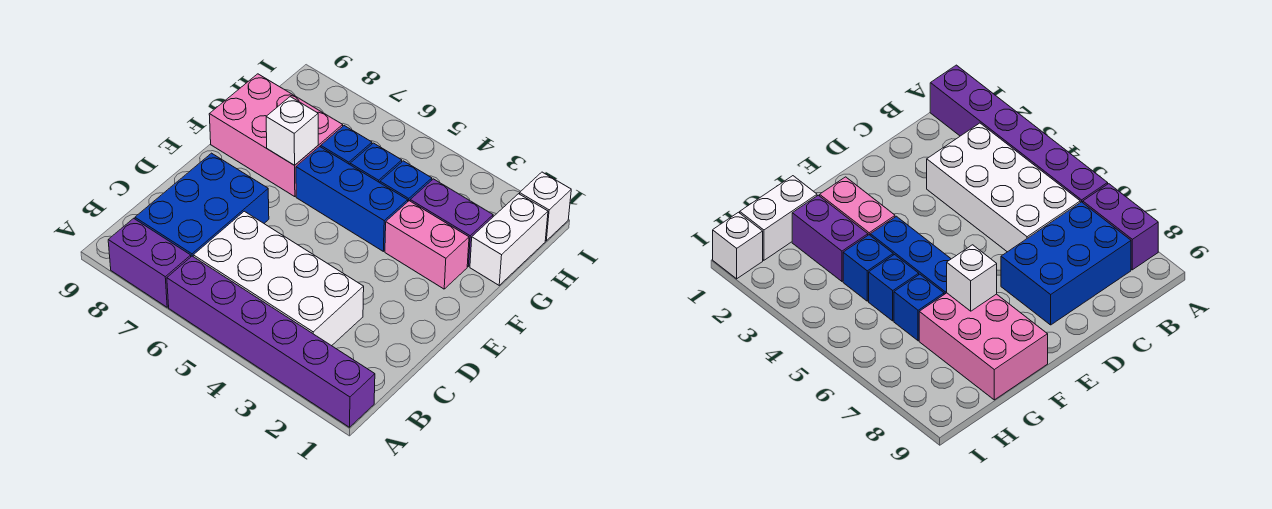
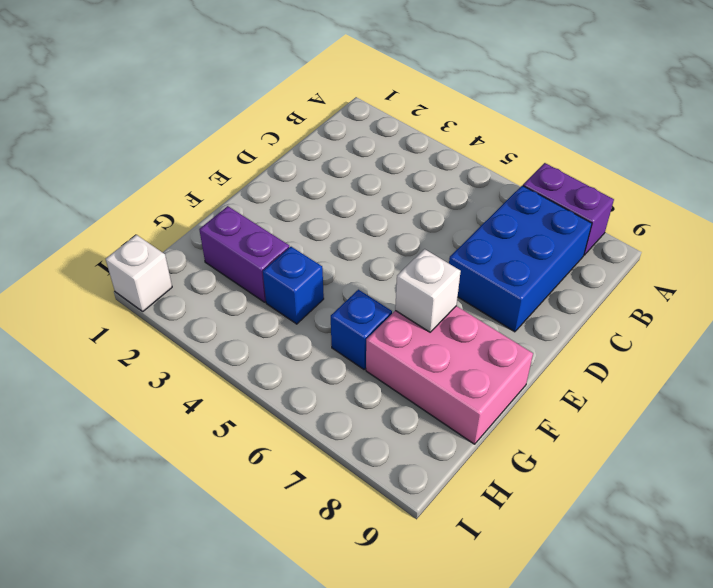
none -> purple 1x6 brick [167,256,375,427]
none -> white 2x4 brick [193,211,364,346]
none -> pink 1x2 brick [385,201,469,289]

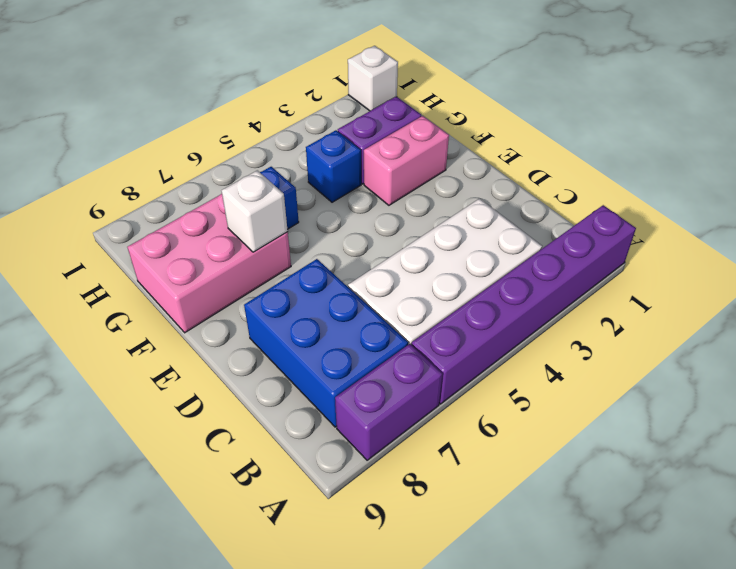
none -> blue 1x3 brick [296,146,408,251]
none -> white 1x2 brick [470,194,548,285]
none -> blue 1x1 brick [350,143,402,183]

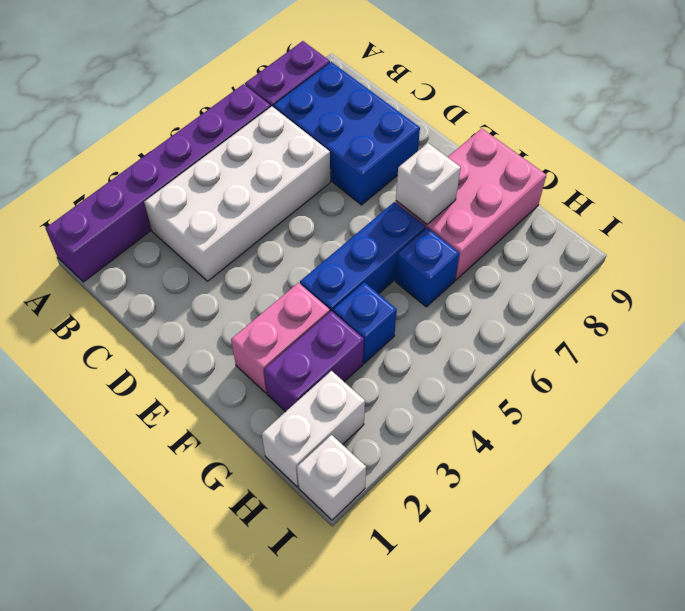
white 1x2 brick [262,371,365,487] -> white 1x2 brick turned to [470,194,548,285]
none -> blue 1x1 brick [350,143,402,183]

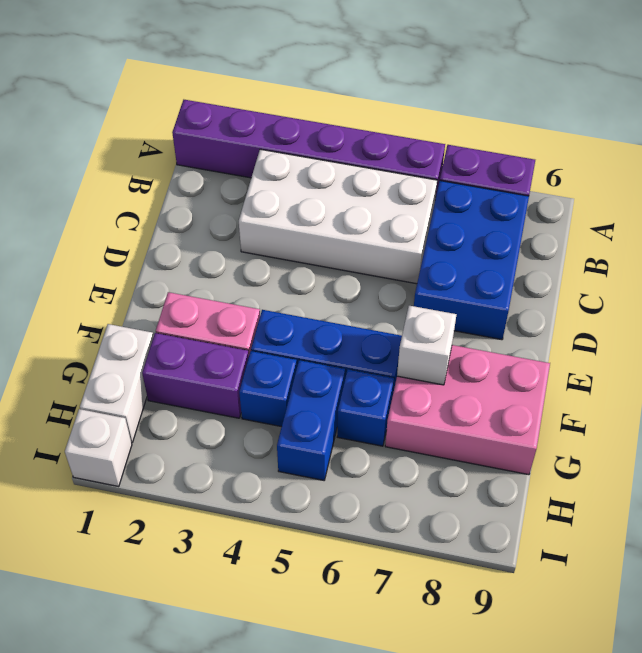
blue 1x2 brick [277,360,345,480] -> blue 1x1 brick [350,143,402,183]

